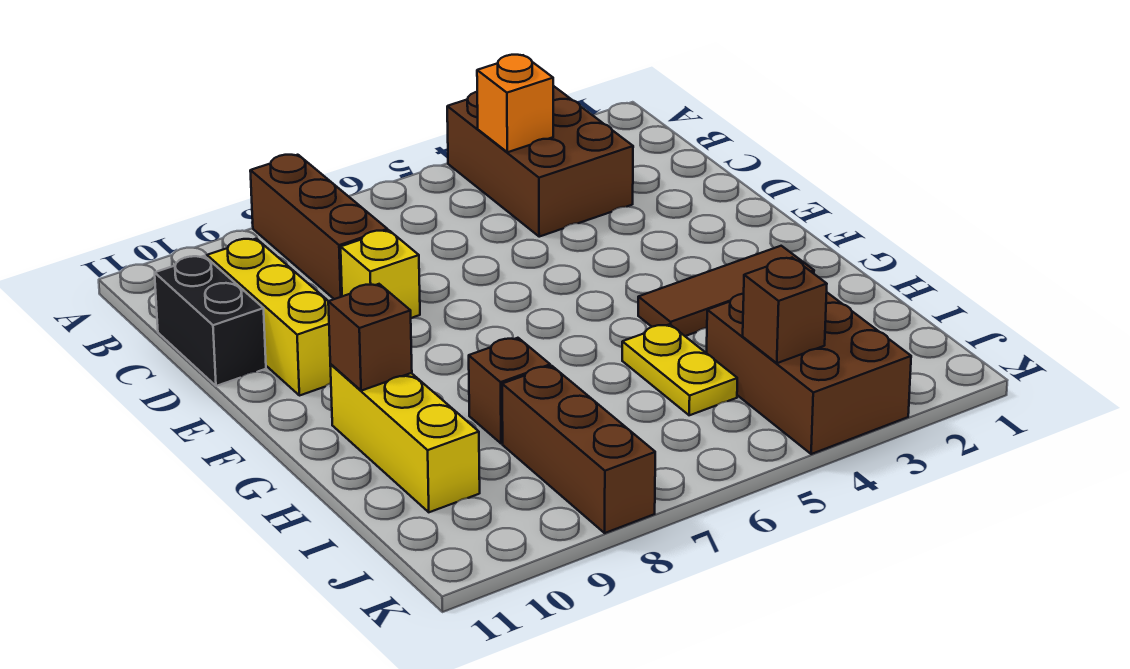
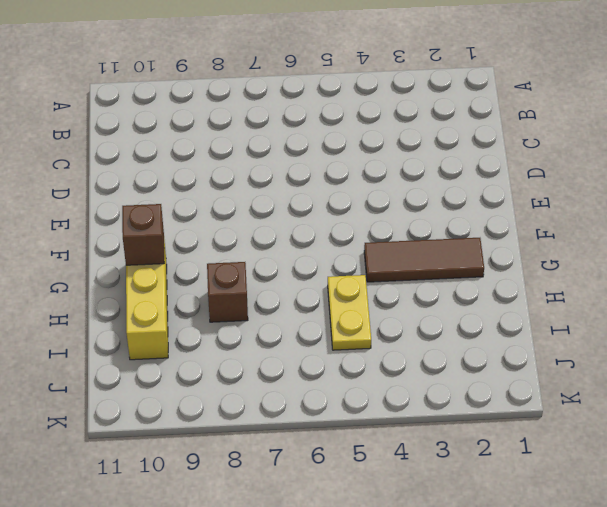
none -> brown 2x3 brick [447,86,633,237]
none -> brown 1x3 brick [250,155,388,299]
none -> yellow 1x3 brick [207,239,331,396]

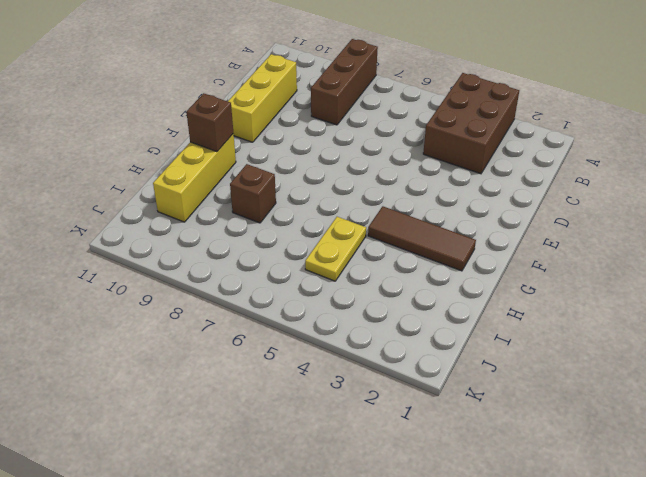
none -> black 1x2 brick [155,256,266,386]
none -> yellow 1x1 brick [341,230,420,318]
none -> brown 2x3 brick [707,293,911,454]

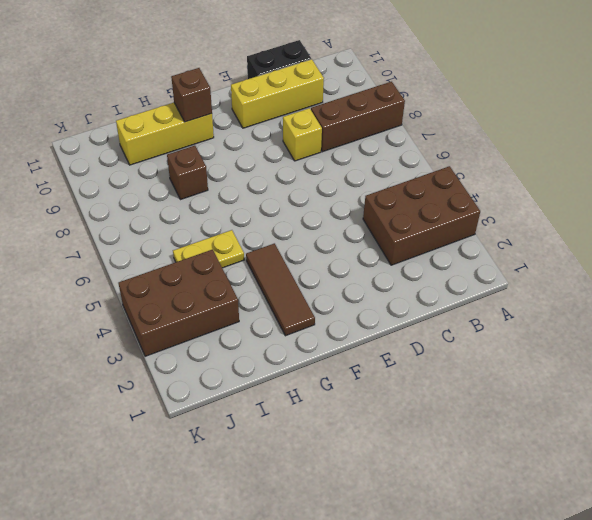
none -> brown 1x3 brick [502,366,655,533]
none -> orange 1x1 brick [477,55,553,152]
none -> brown 1x1 brick [743,258,827,363]

